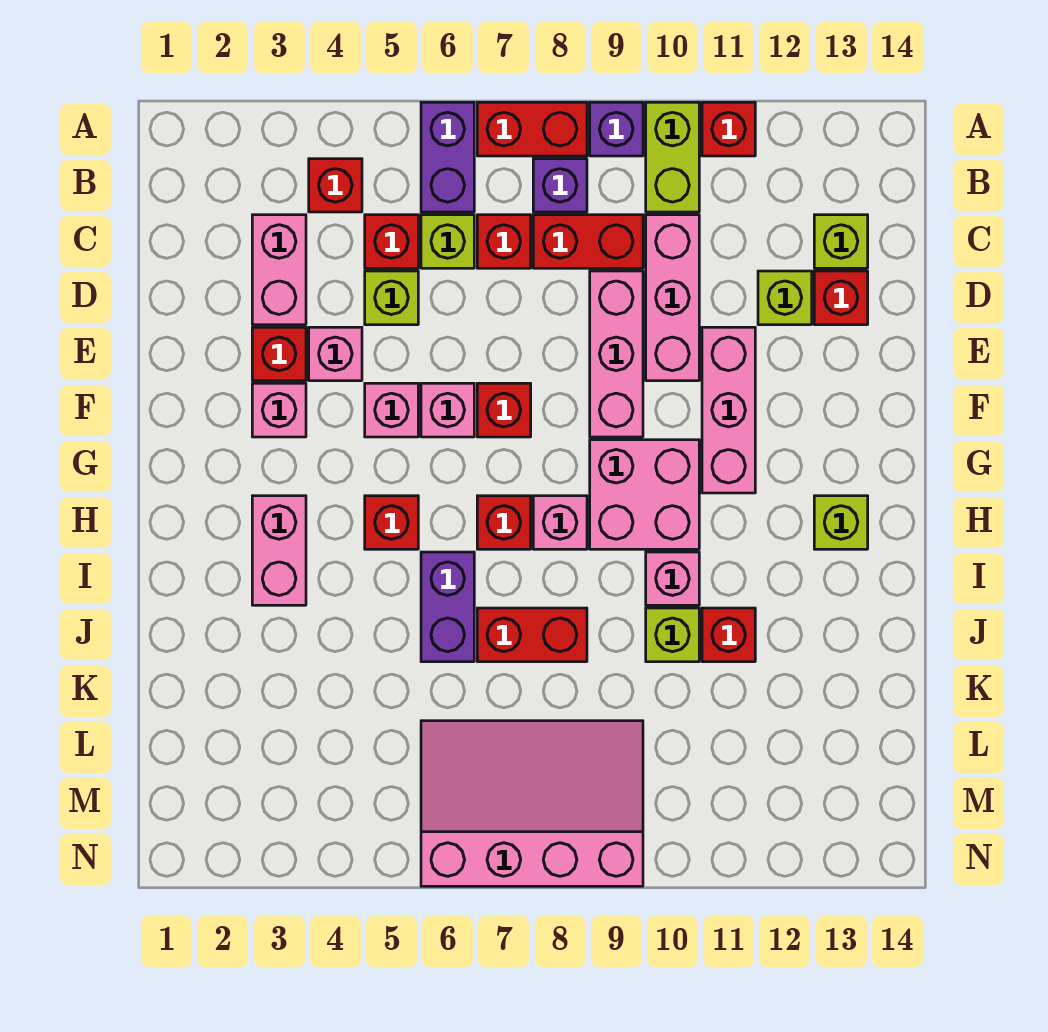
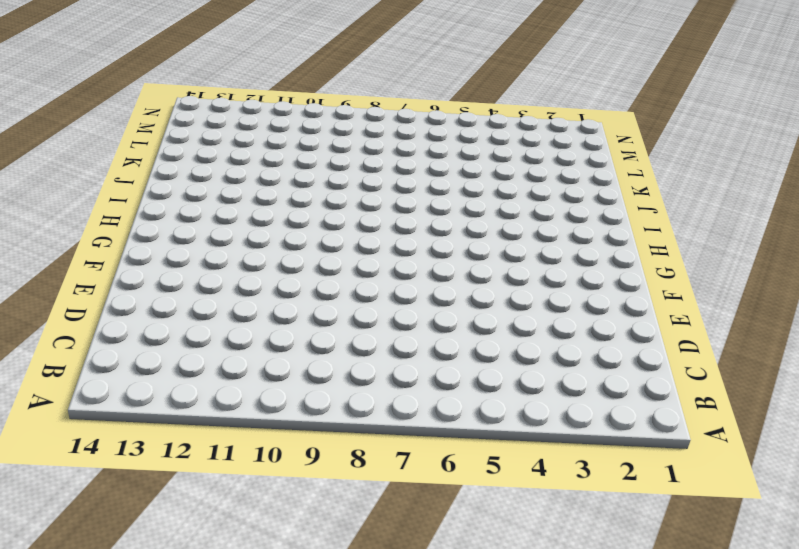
none -> purple 1x2 brick [421,102,474,212]
none -> red 1x2 brick [477,102,587,156]
none -> purple 1x1 brick [590,102,643,156]
none -> lime 1x2 brick [646,102,699,212]

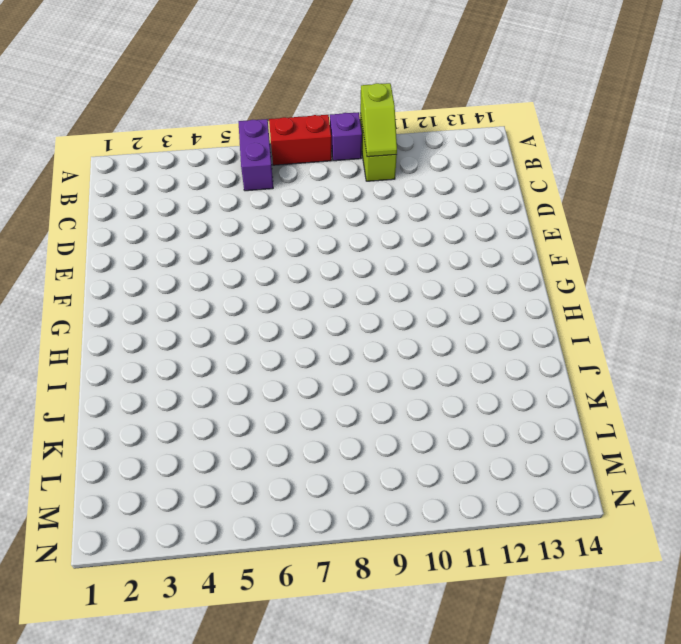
lime 1x2 slope [360,83,397,157] -> none
none -> red 1x1 brick [702,102,755,156]
none -> red 1x1 brick [309,159,362,212]
none -> purple 1x1 brick [533,159,587,212]
none -> pink 1x2 brick [252,215,306,325]

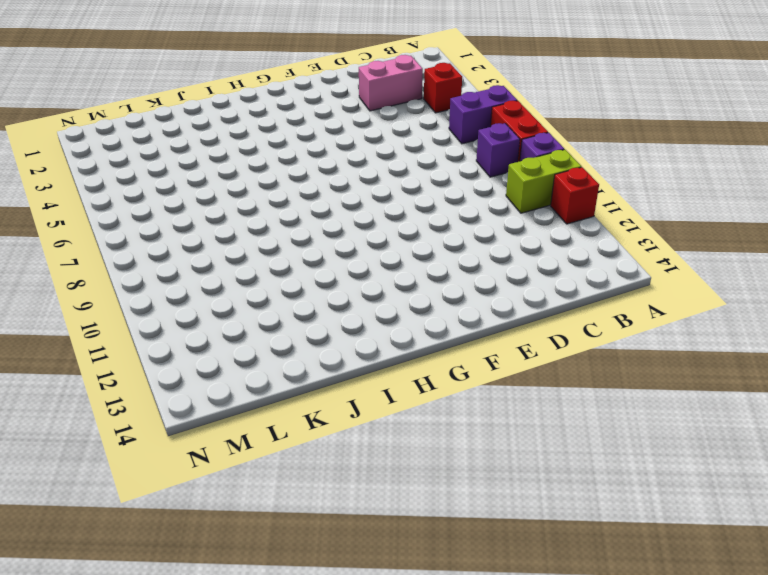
none -> red 1x1 brick [365,215,418,268]
none -> lime 1x1 brick [421,215,474,268]
none -> red 1x1 brick [477,215,531,268]
none -> red 1x2 brick [533,215,643,268]

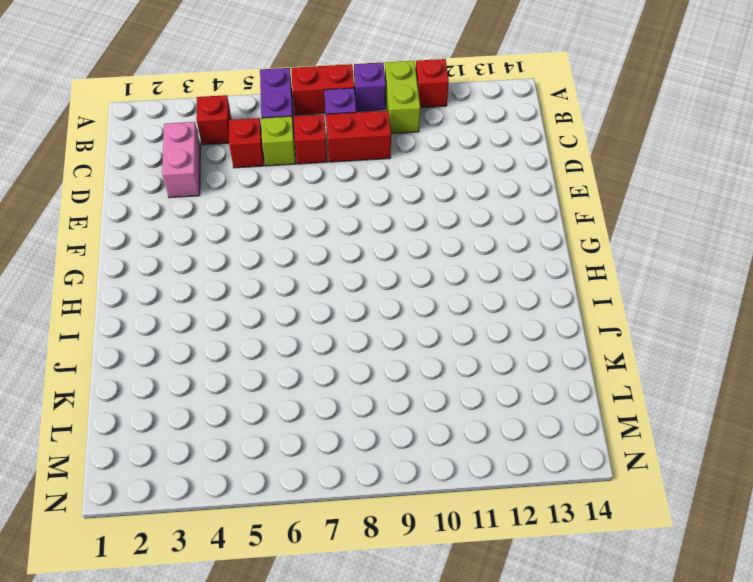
none -> pink 1x3 brick [646,215,699,381]
none -> lime 1x1 brick [814,215,868,268]
none -> lime 1x1 brick [365,271,418,325]
none -> pink 1x3 brick [590,271,643,437]

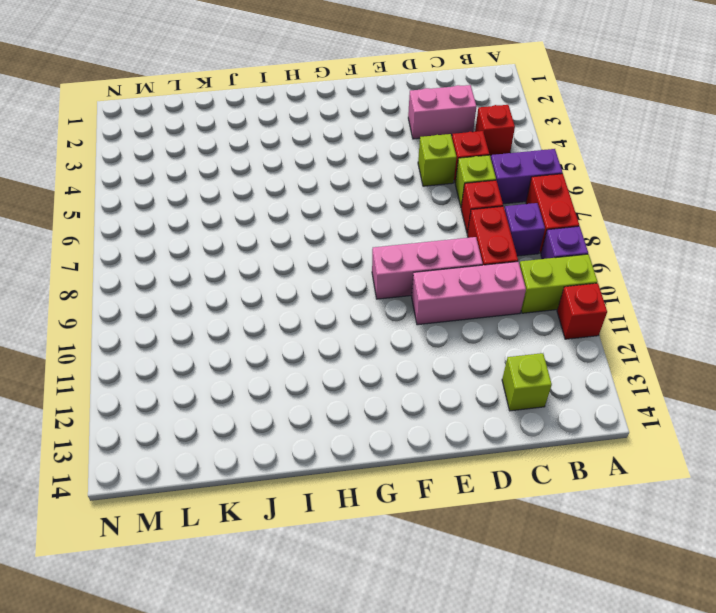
none -> lime 1x1 brick [758,271,812,325]
none -> red 1x1 brick [814,271,868,325]
none -> red 1x1 brick [252,327,306,381]
none -> pink 1x1 brick [309,327,362,381]

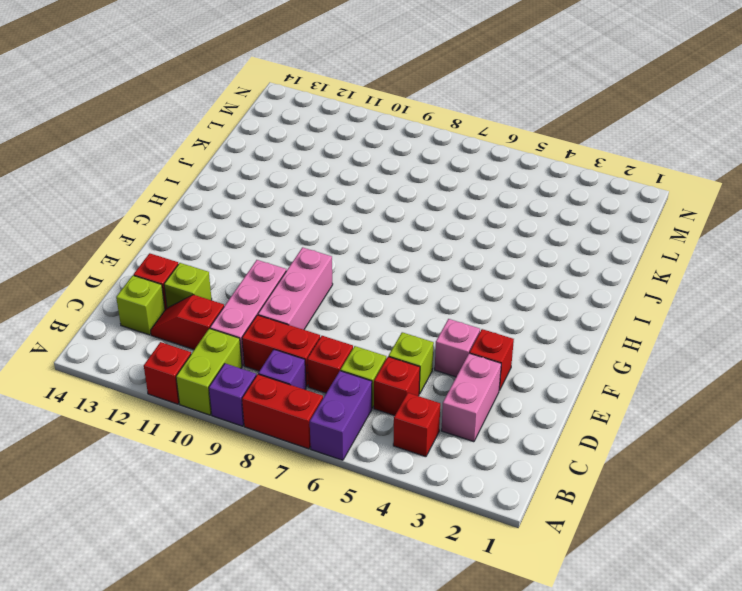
red 1x2 slope [150,295,224,350] -> none
none -> pink 1x3 brick [702,327,755,493]
none -> pink 1x1 brick [252,383,306,437]
none -> pink 1x1 brick [365,383,418,437]
none -> pink 1x1 brick [421,383,474,437]

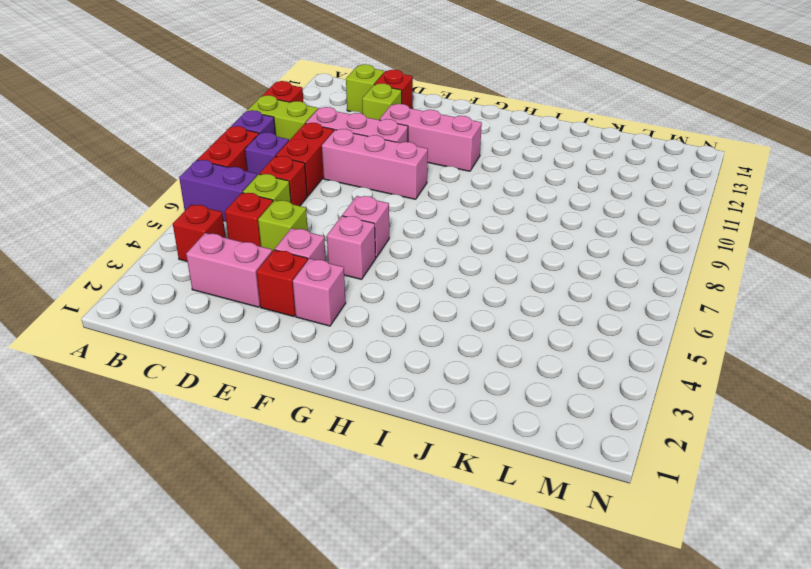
none -> red 1x1 brick [477,383,531,437]
none -> pink 2x2 brick [590,440,699,549]
none -> pink 1x2 brick [252,496,306,605]
none -> red 1x1 brick [365,496,418,549]

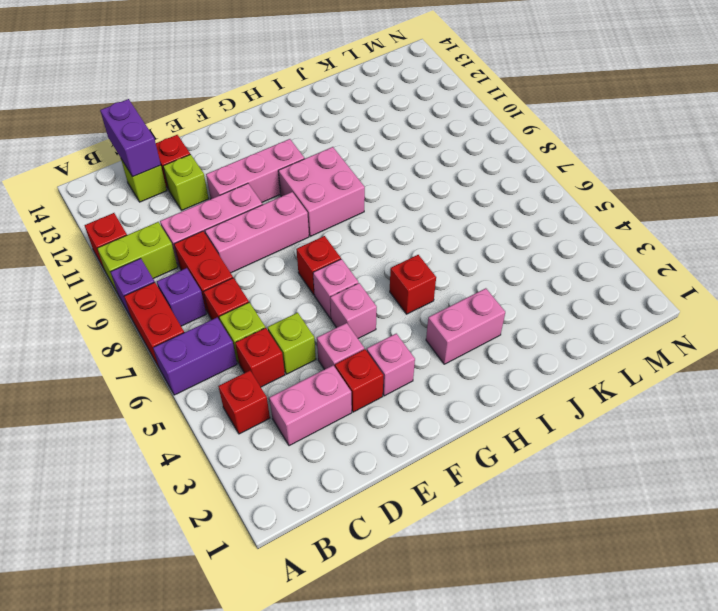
purple 1x2 brick [100,99,161,177] -> purple 1x2 brick turned to [421,552,474,662]
none -> red 1x1 brick [477,496,531,549]
none -> pink 1x1 brick [533,496,587,549]
none -> lime 1x1 brick [814,496,868,549]
none -> pink 1x1 brick [646,552,699,605]

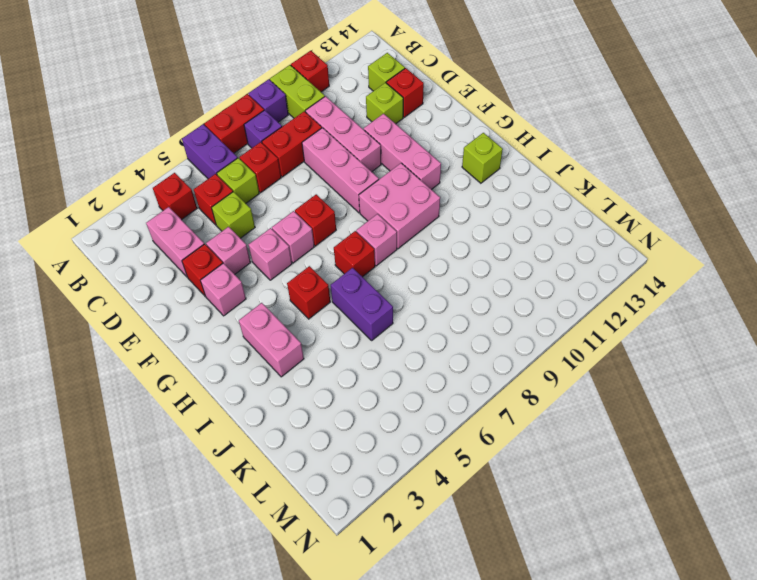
none -> pink 1x1 brick [646,552,699,605]
none -> red 1x2 brick [477,608,587,662]
none -> lime 1x1 brick [646,608,699,662]
none -> red 1x1 brick [702,608,755,662]

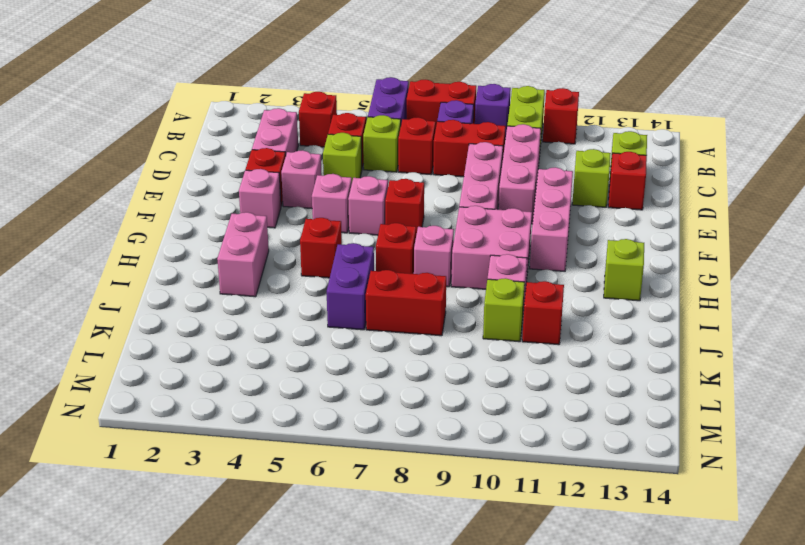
none -> pink 3x4 slope [421,721,643,886]

